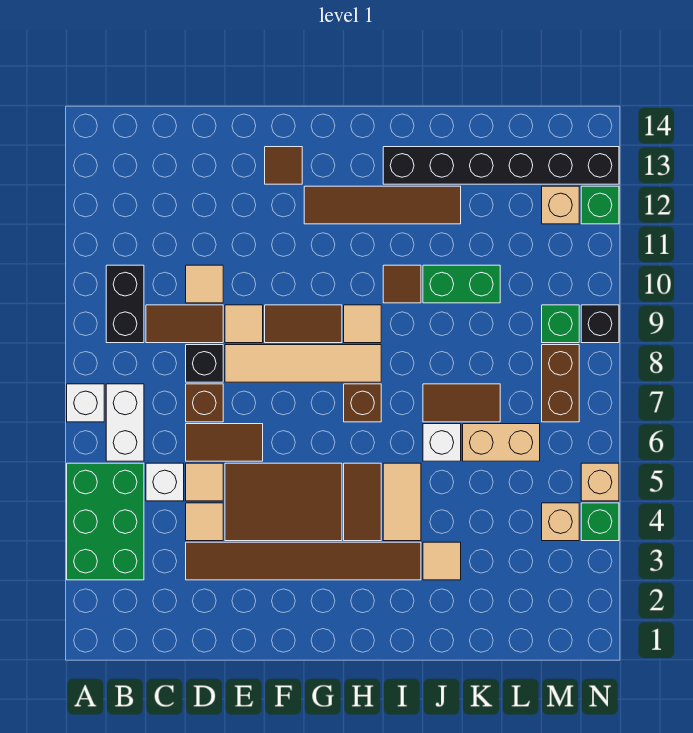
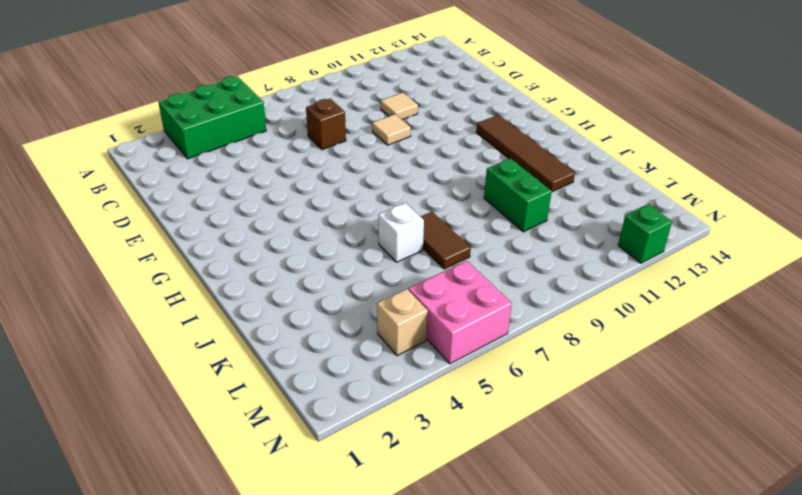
pink 2x2 brick [409,261,512,364] -> tan 1x1 brick [581,463,619,501]
none -> white 1x1 brick [67,384,104,422]
none -> white 1x2 brick [106,384,144,461]
none -> black 1x2 brick [106,265,144,343]
none -> white 1x1 brick [146,463,184,501]

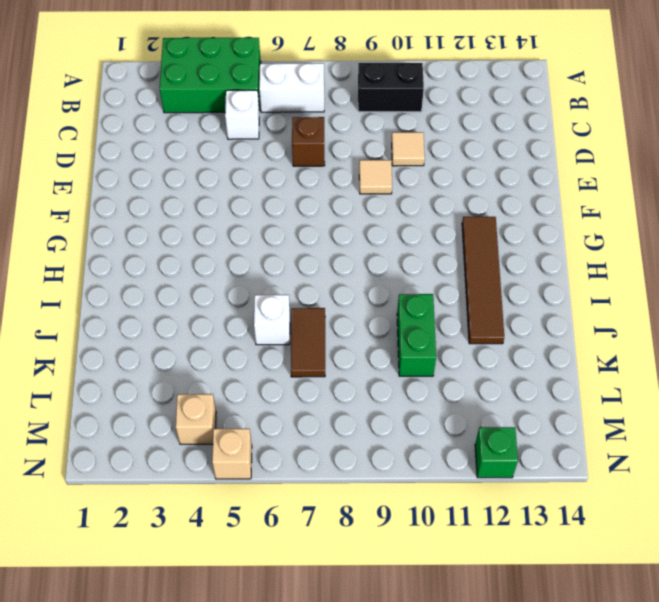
none -> white 1x1 brick [67,384,104,422]
none -> brown 1x2 tile [146,305,223,343]
none -> brown 1x6 tile [186,542,421,580]
none -> tan 1x1 tile [186,503,223,541]

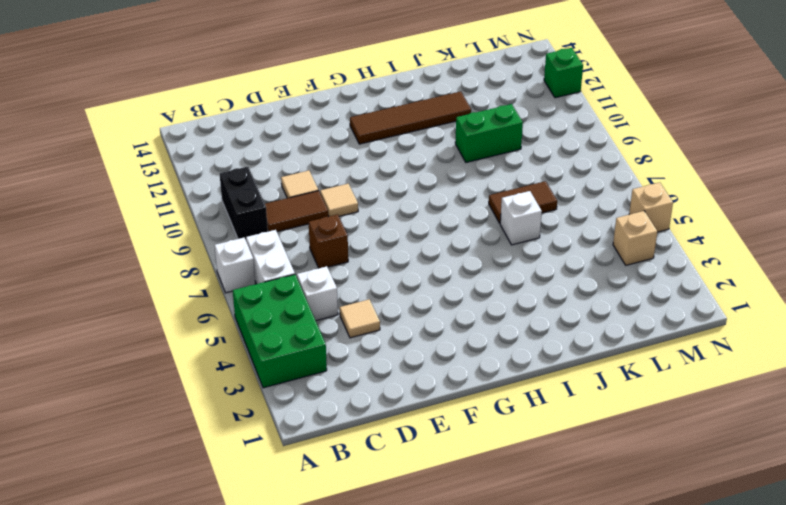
none -> brown 1x6 tile [186,542,421,580]
none -> tan 1x1 tile [186,463,223,501]
none -> brown 1x2 tile [186,424,263,461]
none -> black 1x1 brick [186,345,223,382]

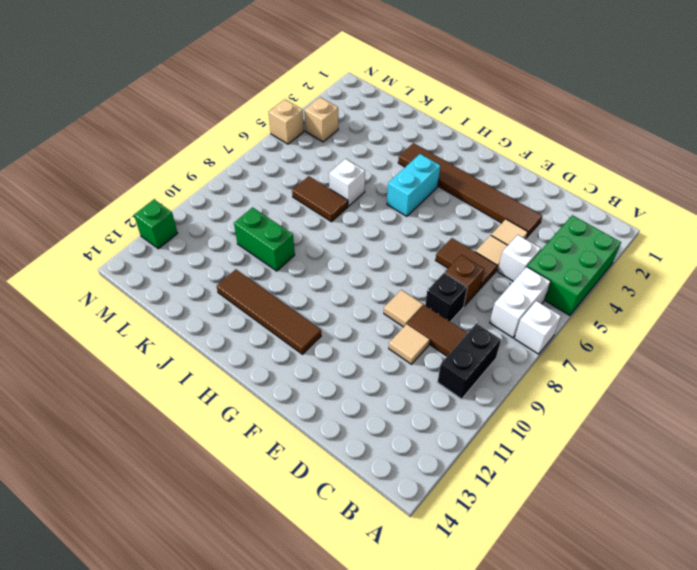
cyan 1x2 brick [387,154,440,216] -> brown 1x2 tile [344,463,381,541]
none -> brown 2x3 tile [225,463,342,541]
none -> tan 1x4 tile [225,345,381,382]
none -> brown 1x2 tile [265,305,342,343]
none -> brown 1x1 tile [265,147,302,184]

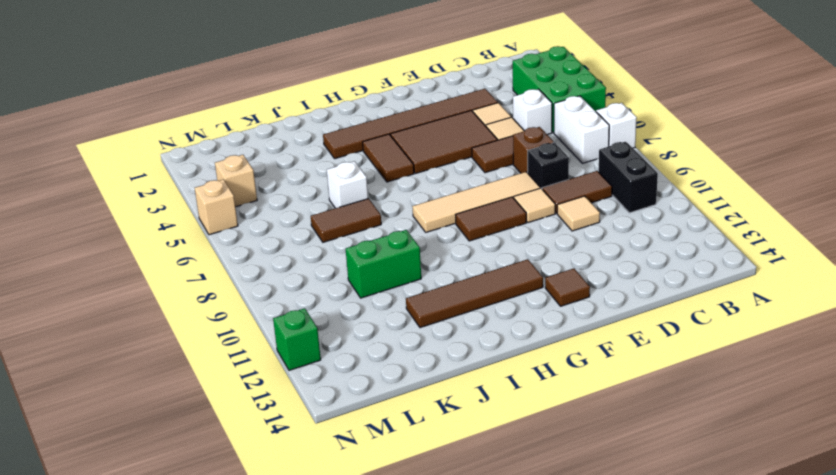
none -> brown 1x1 brick [344,384,381,422]
none -> tan 1x1 tile [344,305,381,343]
none -> tan 1x2 tile [383,463,421,541]
none -> brown 1x1 tile [383,265,421,303]

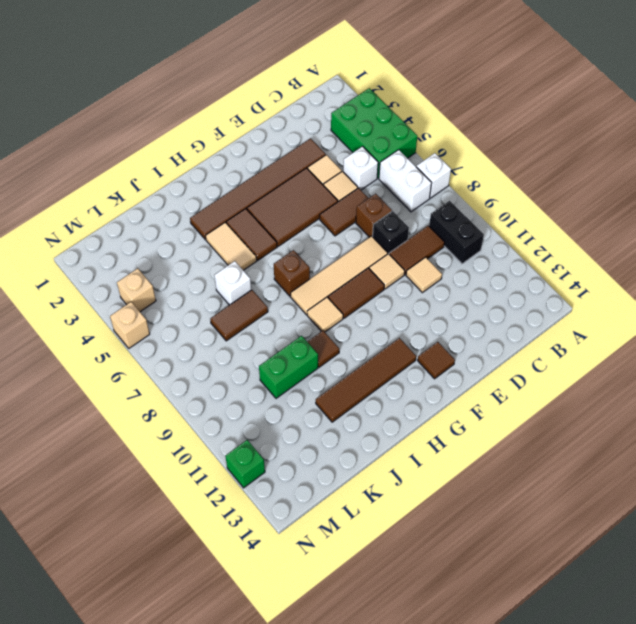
none -> black 1x6 brick [383,147,619,184]
none -> tan 1x1 tile [423,542,461,580]
none -> tan 1x2 brick [463,424,540,461]
none -> brown 1x2 brick [542,345,579,422]

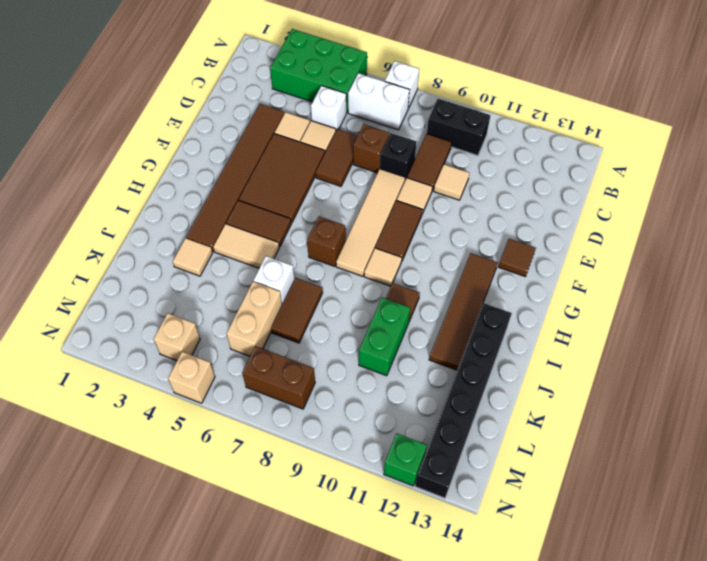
none -> green 1x1 brick [542,305,579,343]
none -> tan 1x1 brick [542,186,579,224]
none -> green 1x1 brick [581,503,619,541]
none -> black 1x1 brick [581,305,619,343]

